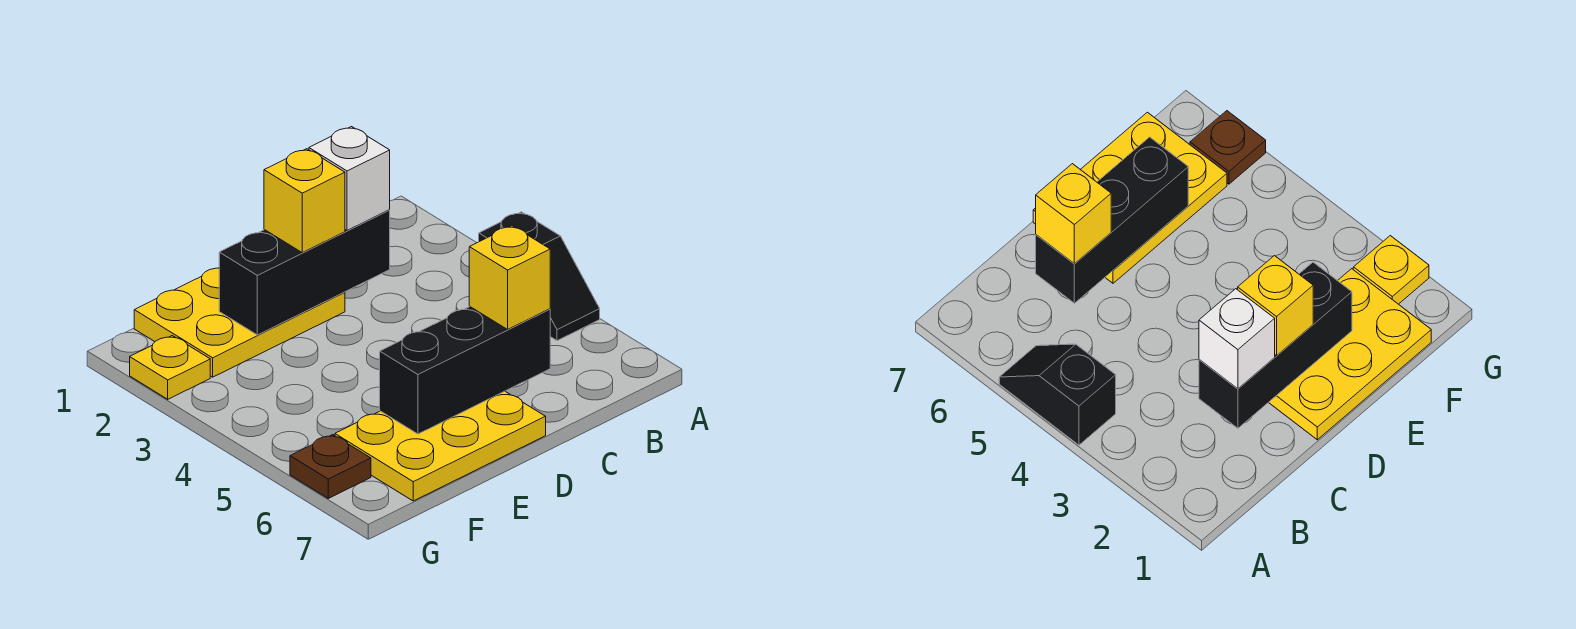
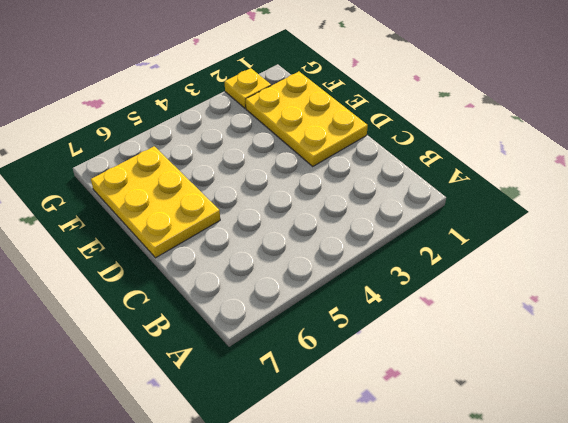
none -> black 1x2 slope [479,212,600,341]
none -> brown 1x1 plate [290,435,371,498]

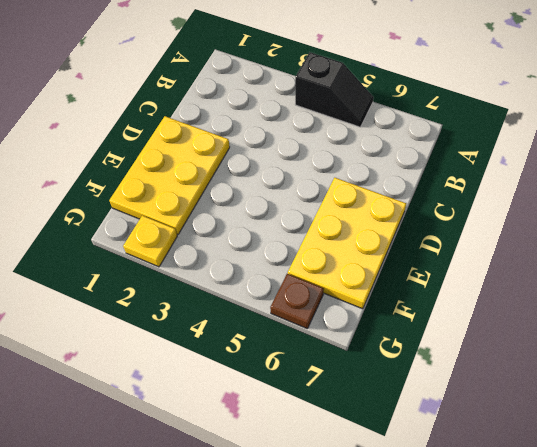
none -> black 1x3 brick [219,210,390,335]
none -> black 1x3 brick [380,307,550,434]

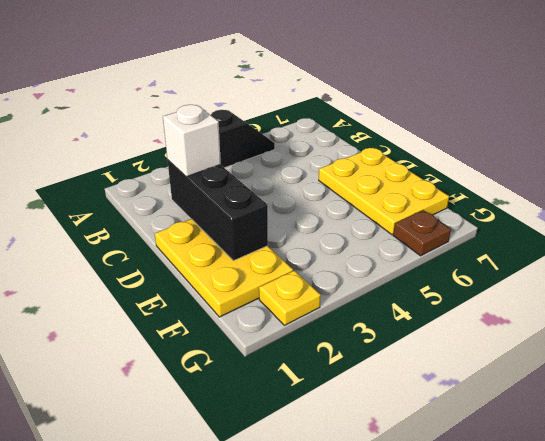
none -> black 1x3 brick [380,307,550,434]
none -> yellow 1x1 brick [469,226,550,329]

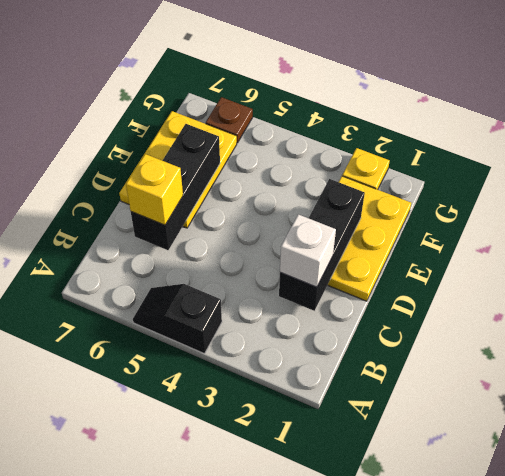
none -> yellow 1x1 brick [264,149,345,253]

